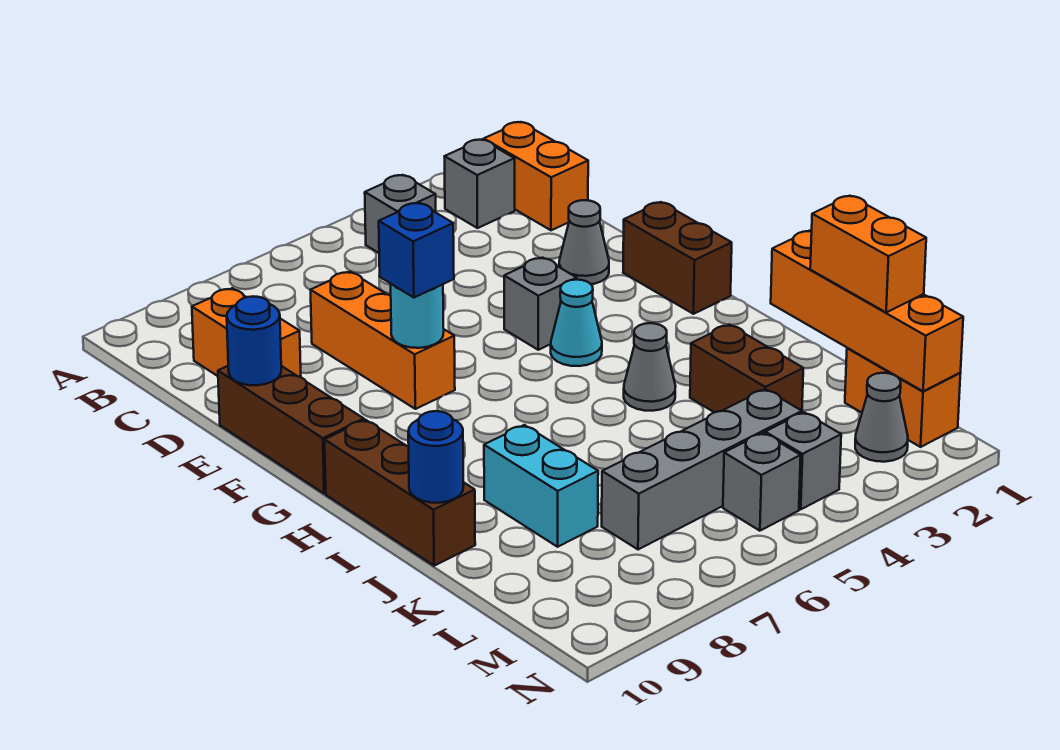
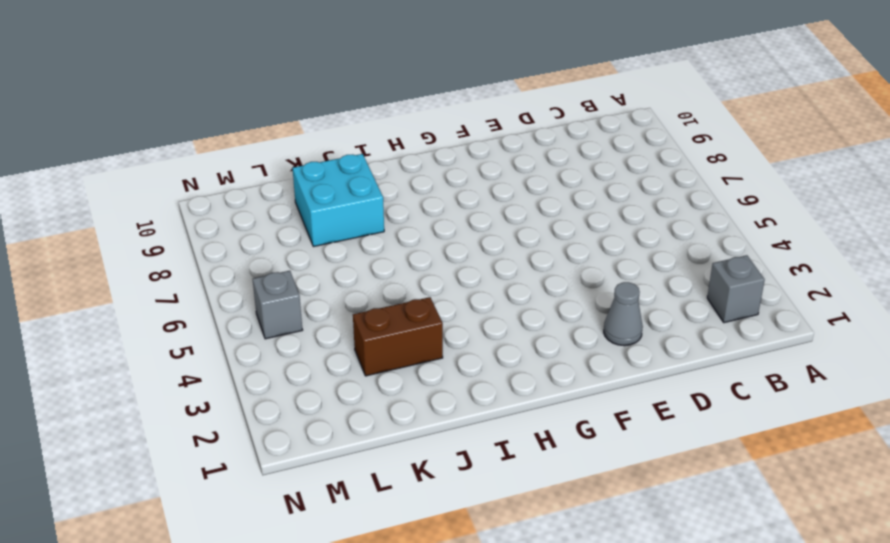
cyan 2x2 brick [293,154,384,247] -> cyan 1x2 brick [484,425,598,547]
none -> orange 1x2 brick [484,122,588,230]
none -> grey 1x1 brick [365,175,436,253]
none -> orange 1x2 brick [192,288,301,377]

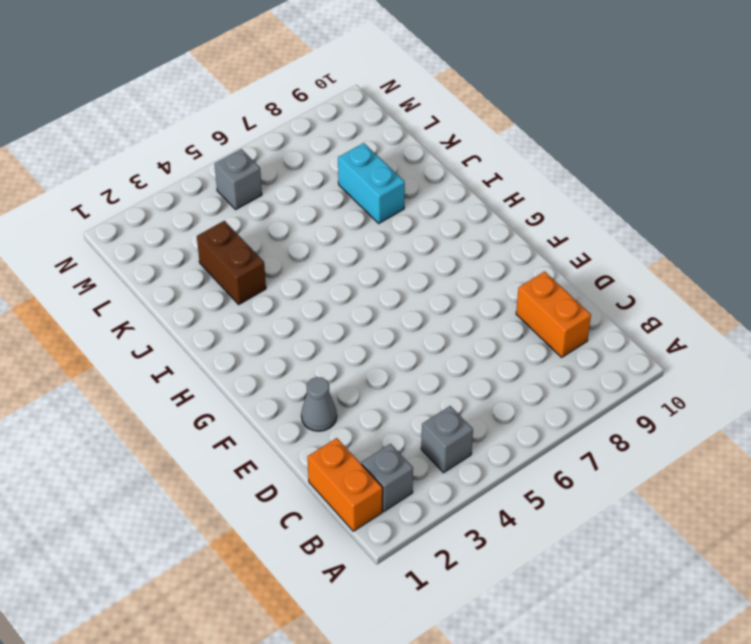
none -> orange 1x3 brick [311,272,455,409]
none -> brown 1x3 brick [218,366,364,494]
none -> brown 1x2 brick [623,202,732,314]

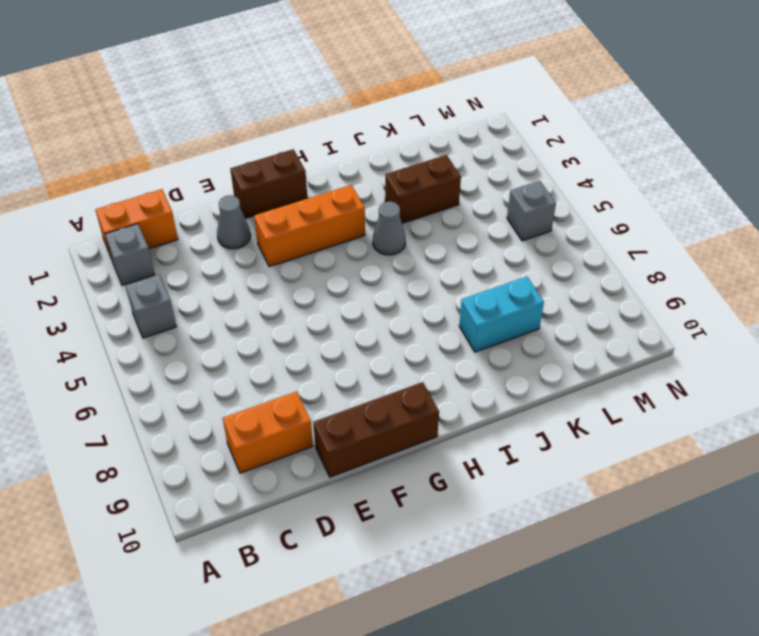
orange 1x3 brick [254,185,365,267] -> orange 1x3 brick moved to [311,272,455,409]
none -> grey 1x1 brick [504,258,577,350]
none -> cyan 1x1 cone [551,280,602,366]
none -> brown 1x3 brick [325,420,475,566]

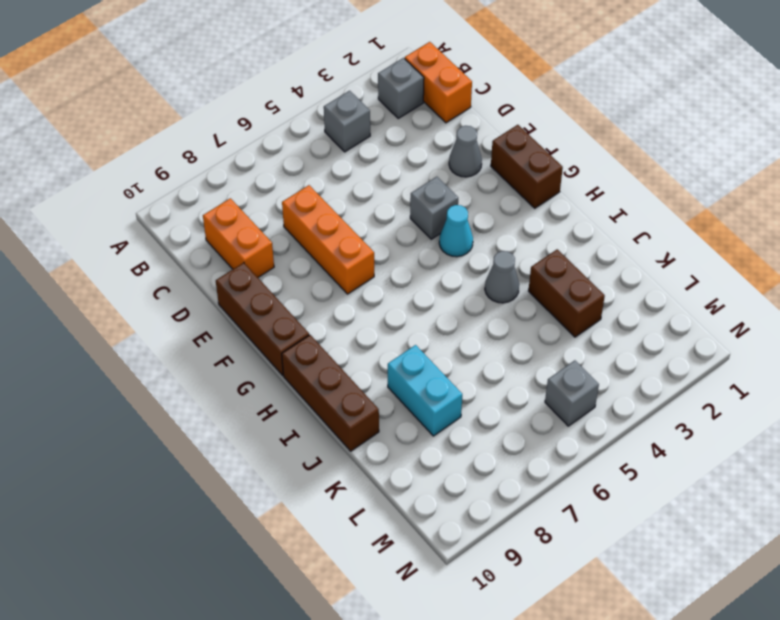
none -> orange 1x2 brick [845,348,961,447]
none -> grey 1x4 brick [602,389,802,550]
none -> grey 1x1 cone [855,373,908,462]

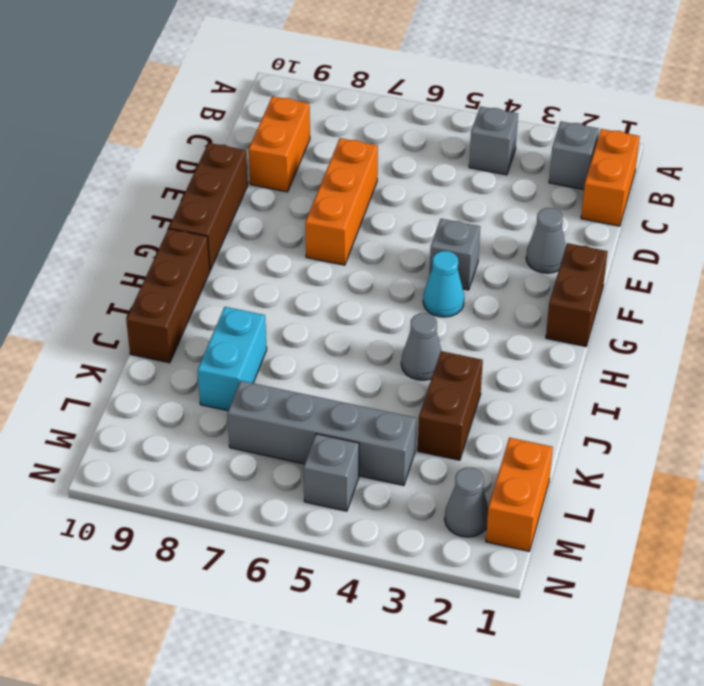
none -> grey 1x1 brick [765,412,841,509]
none -> blue 1x1 round brick [227,296,281,385]
none -> cyan 1x1 round brick [391,284,444,348]

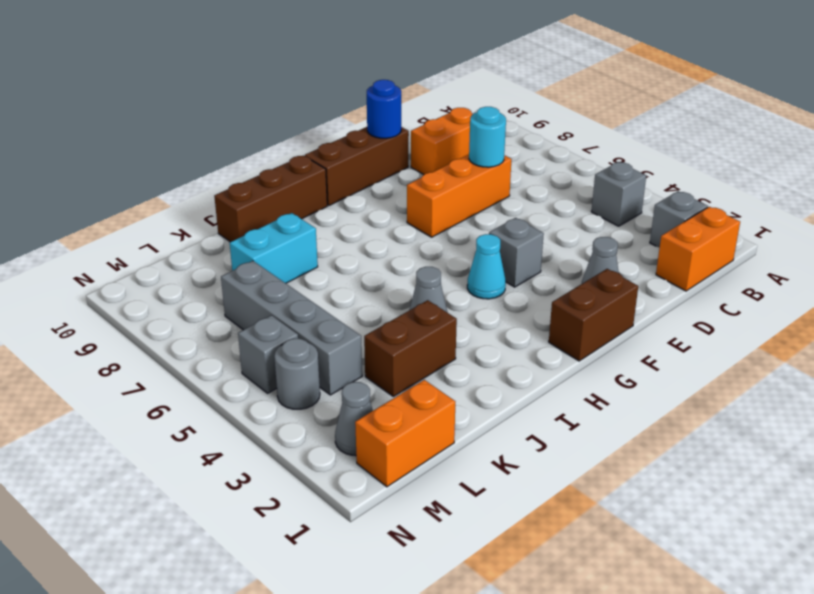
cyan 1x1 round brick [469,107,506,167] -> cyan 1x1 round brick moved to [391,284,444,348]
grey 1x1 round brick [274,339,320,409] -> grey 1x1 brick [765,412,841,509]
none -> orange 1x4 brick [771,231,963,391]
none -> blue 1x1 round brick [408,411,464,503]
none -> blue 1x1 brick [379,203,454,298]

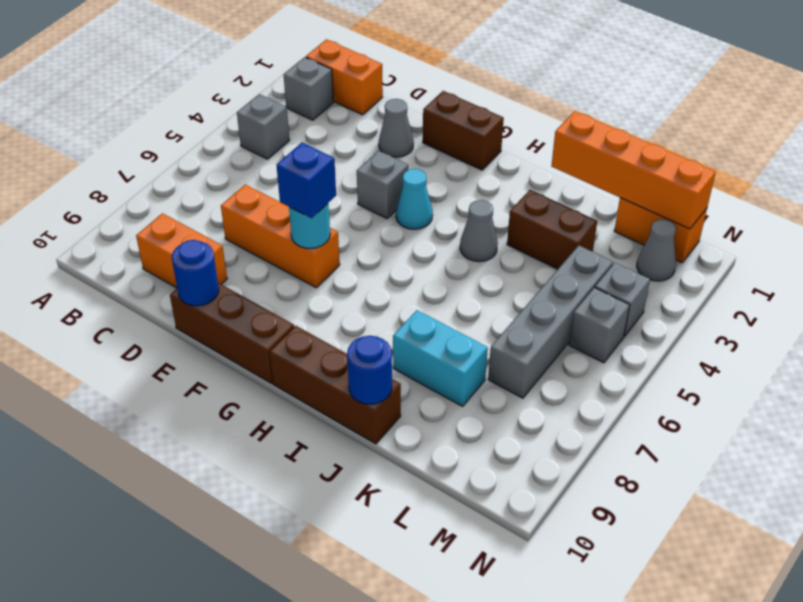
none -> orange 1x2 brick [810,196,926,312]

